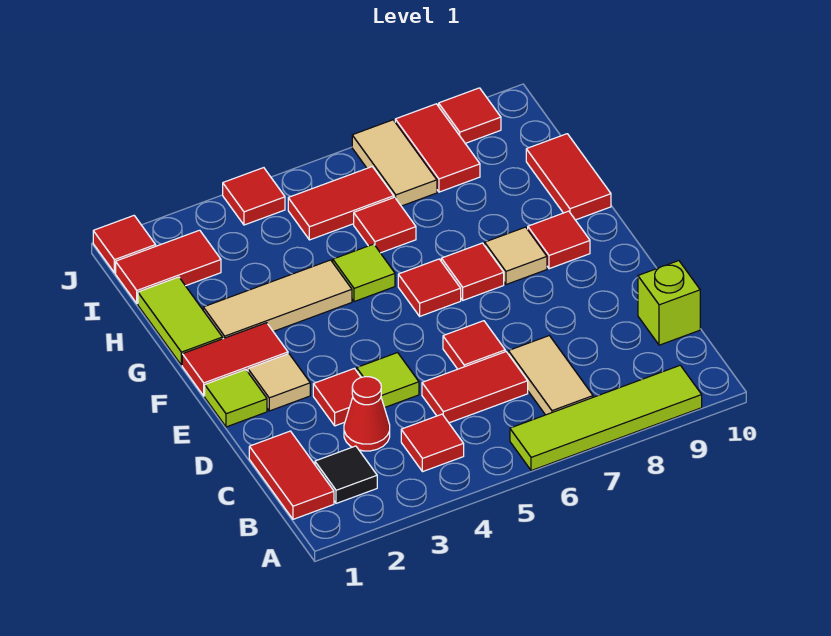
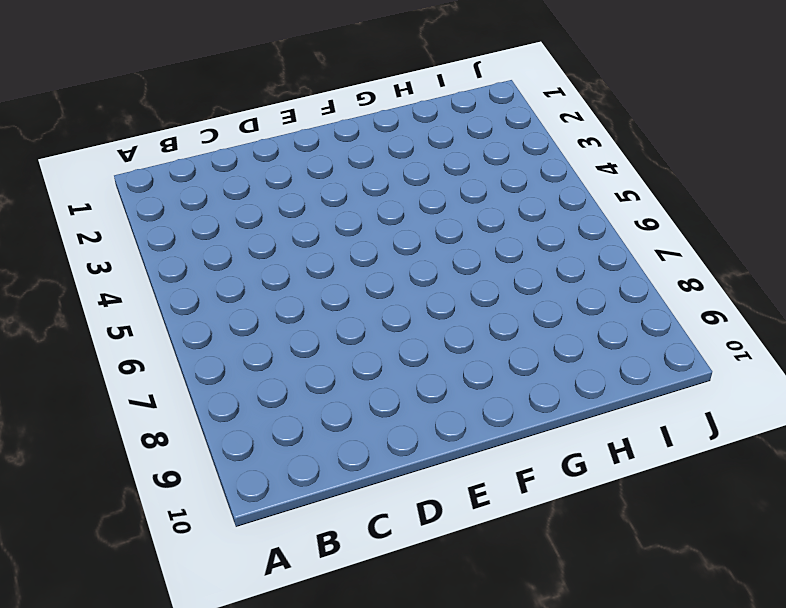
none -> lime 1x4 tile [510,365,702,471]
none -> red 1x2 tile [249,431,334,519]
none -> black 1x1 tile [315,446,377,503]
none -> red 1x1 tile [401,414,464,472]

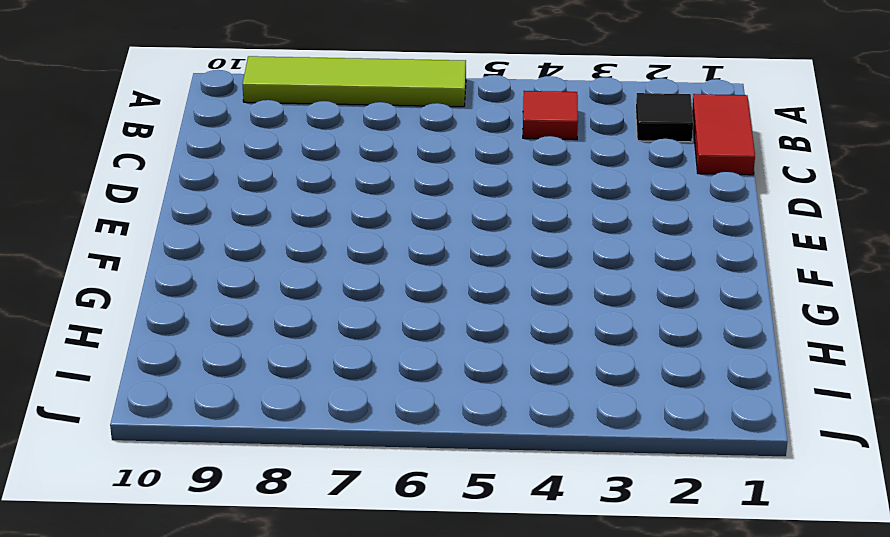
none -> tan 1x2 tile [508,336,593,415]
none -> red 1x1 cone [344,377,390,451]
none -> red 1x2 tile [422,352,528,423]
none -> lime 1x1 brick [638,261,700,345]

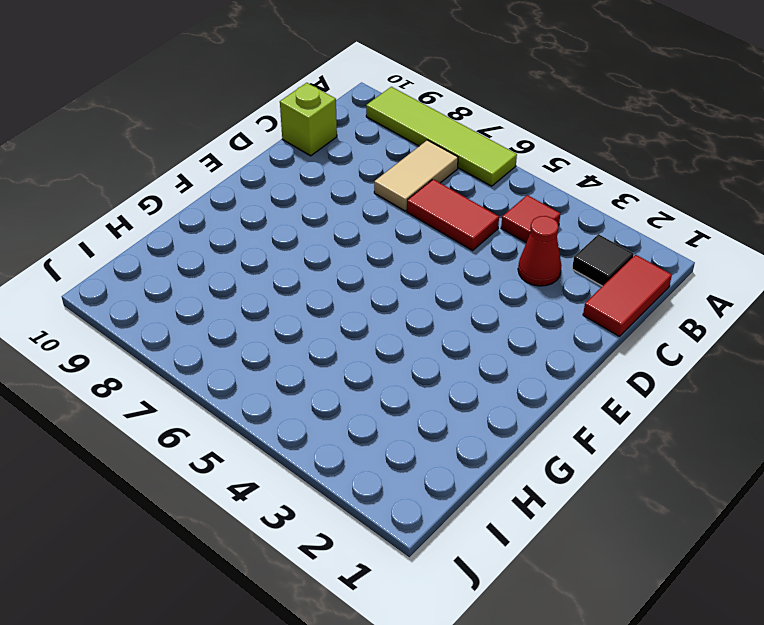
none -> red 1x1 tile [313,368,361,426]
none -> lime 1x1 tile [357,353,419,408]
none -> red 1x1 tile [443,321,505,369]
none -> lime 1x1 tile [205,370,267,427]

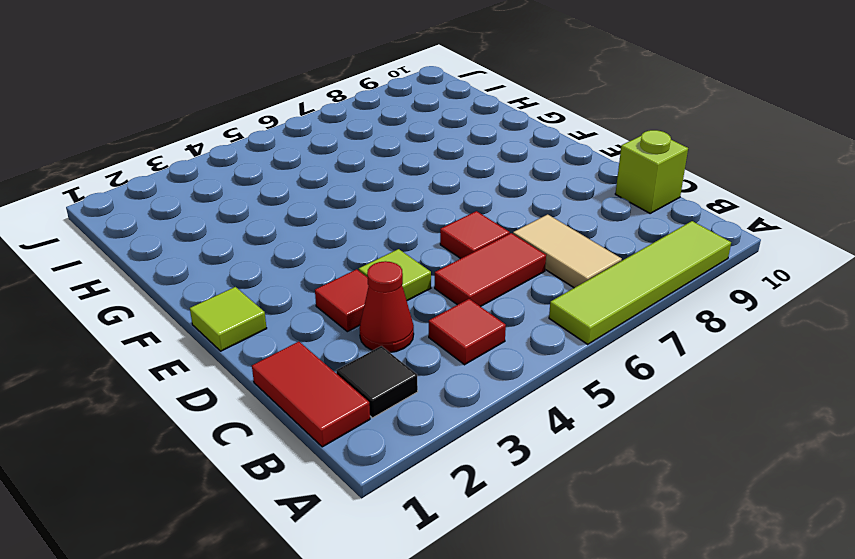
none -> tan 1x1 tile [248,354,310,411]
none -> red 1x2 tile [182,323,288,396]
none -> red 1x1 tile [398,259,461,316]
none -> red 1x1 tile [441,243,504,300]

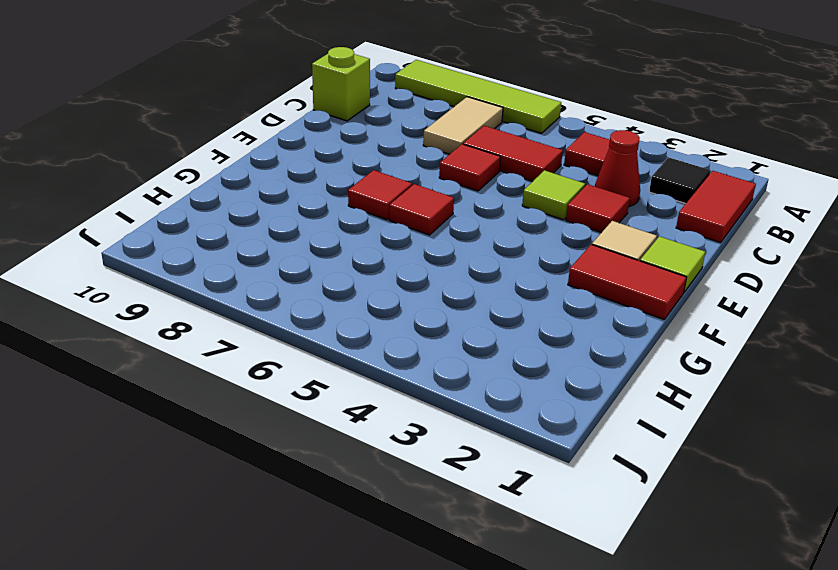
none -> tan 1x1 tile [485,227,547,285]
none -> red 1x1 tile [528,211,590,269]
none -> lime 1x2 tile [138,277,223,365]
none -> tan 1x3 tile [203,260,352,339]

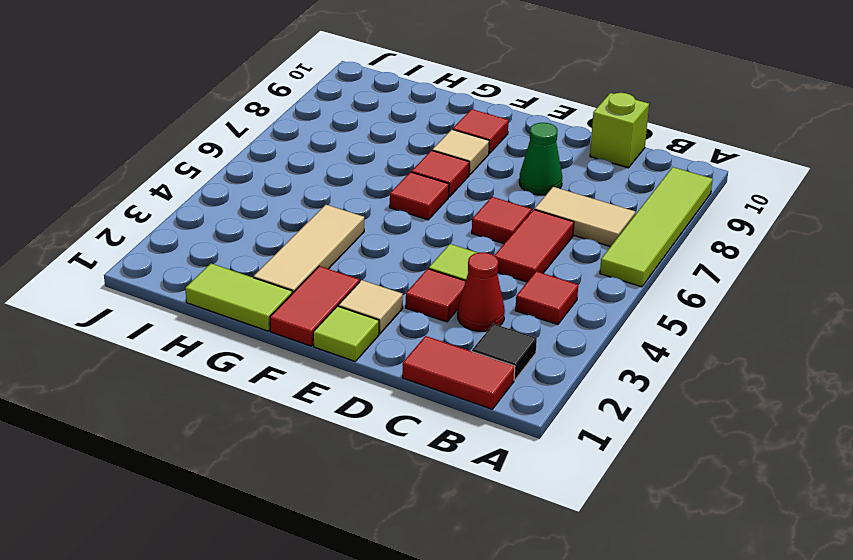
green 1x1 cone [519,123,562,195] -> none
none -> lime 1x1 tile [333,244,395,302]
none -> red 1x2 tile [526,134,611,220]
none -> red 1x1 tile [354,197,416,253]
none -> red 1x2 tile [116,230,221,304]

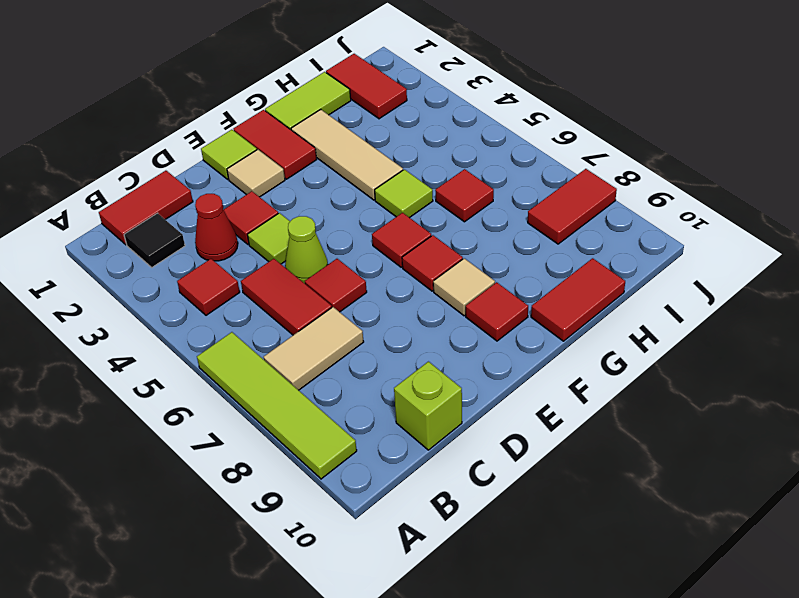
lime 1x1 cone [285,216,328,283] -> none
none -> red 1x2 tile [288,167,394,240]
none -> tan 1x2 tile [352,120,437,206]
none -> red 1x1 tile [93,216,156,273]
none -> red 1x1 tile [223,168,285,225]

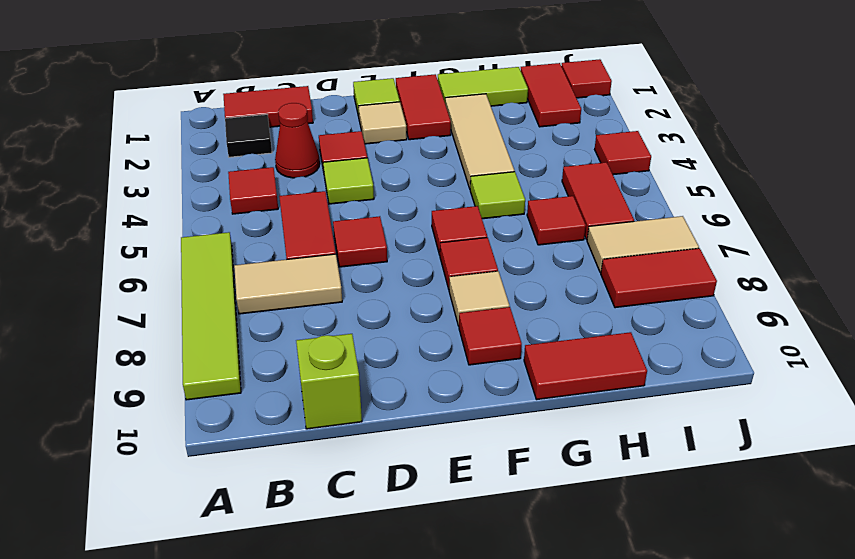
none -> red 1x1 tile [439,88,501,143]

